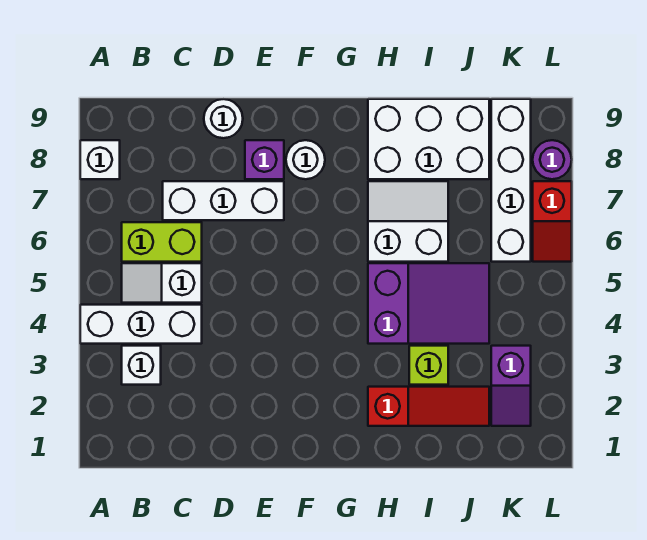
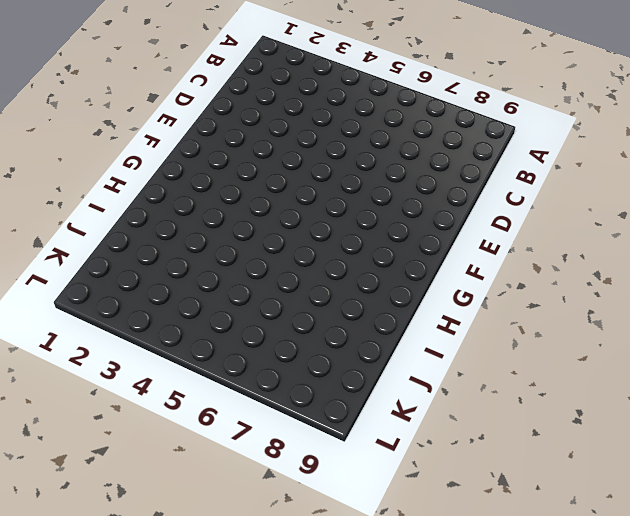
none -> white 1x3 brick [80,305,202,344]
none -> white 1x1 brick [80,140,120,179]
none -> white 1x1 brick [122,346,161,385]

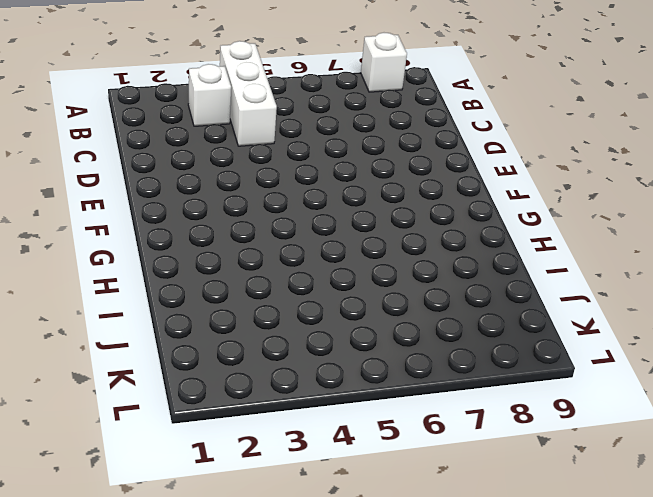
none -> white 1x2 slope [122,263,202,303]
none -> lime 1x2 brick [122,222,202,262]
none -> white 1x3 brick [163,181,284,220]

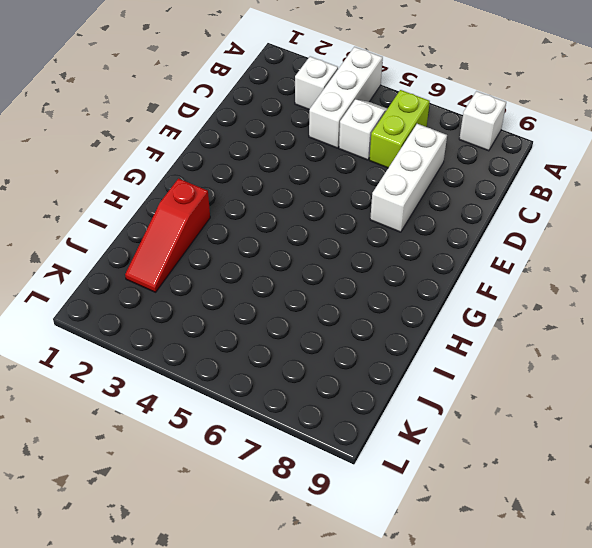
none -> white 1x1 round brick [204,99,243,138]
none -> purple 1x1 brick [245,140,284,179]
none -> white 1x1 round brick [286,140,325,179]

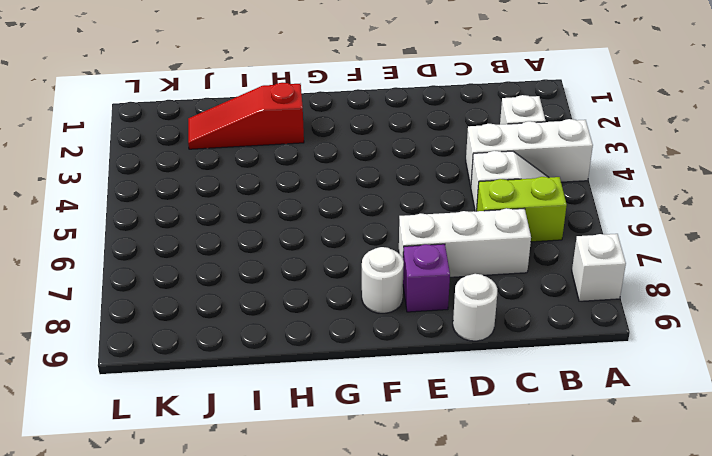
none -> purple 2x3 slope [368,263,489,344]
none -> white 2x2 slope [368,181,448,262]
none -> white 2x3 brick [368,99,489,179]

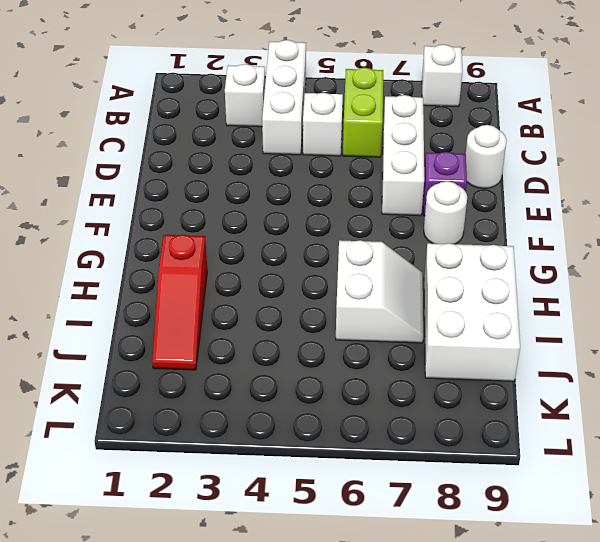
none -> purple 2x3 slope [368,263,489,344]
none -> lime 1x1 brick [409,346,448,385]
none -> purple 1x2 slope [491,346,531,426]

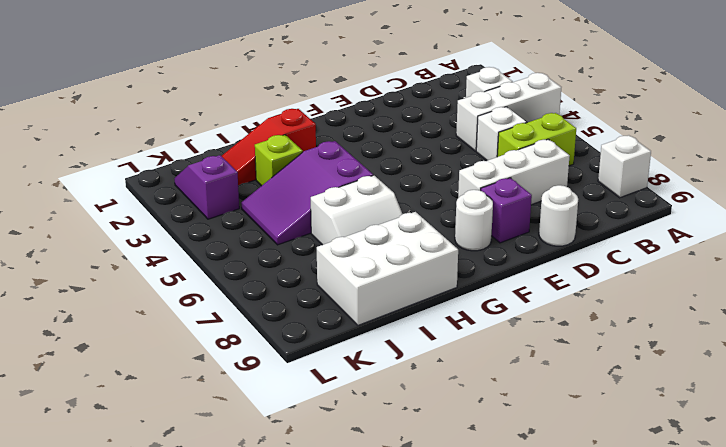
none -> white 1x4 brick [491,99,531,262]
none -> red 1x2 slope [533,181,572,262]
none -> purple 1x1 round brick [533,140,572,179]

